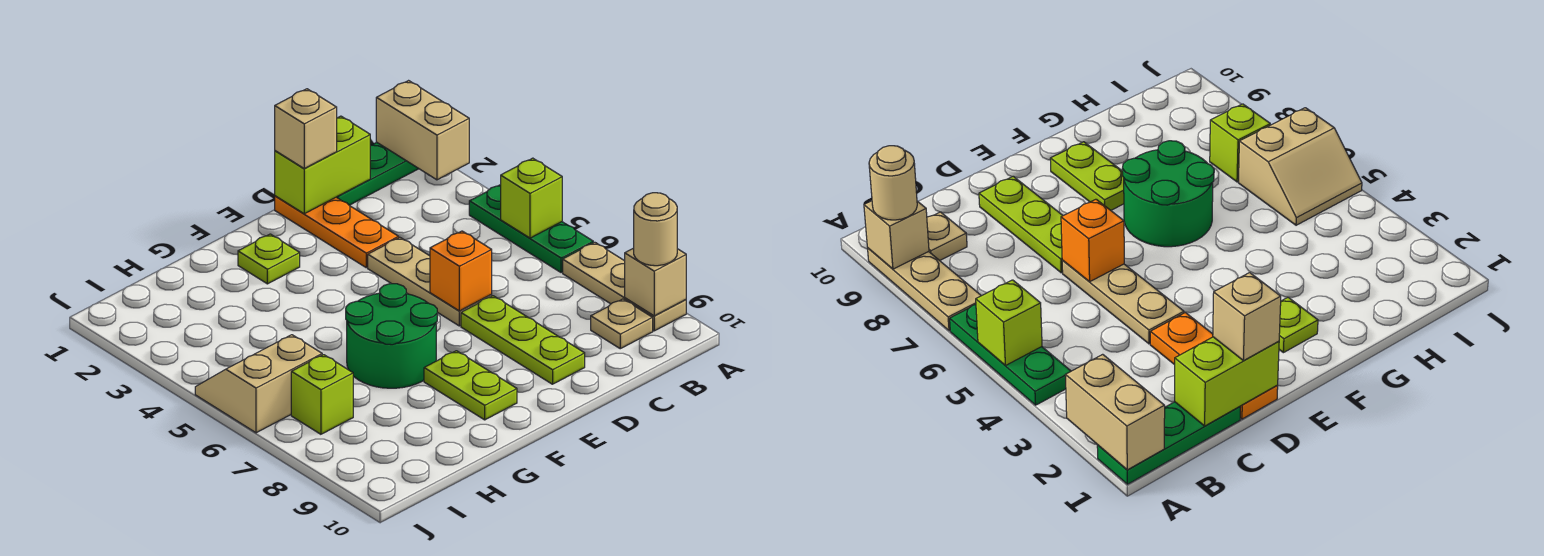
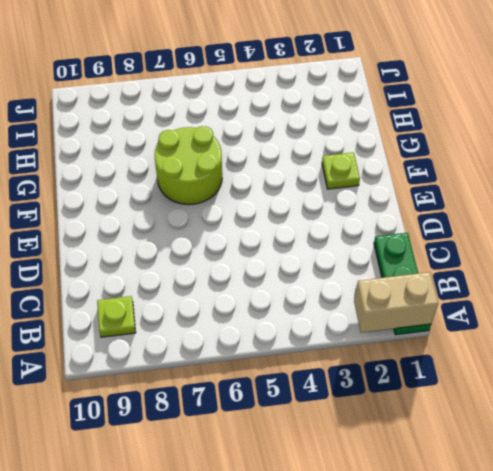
lime 1x1 plate [97,296,136,337] -> tan 1x1 plate [591,299,653,349]
lime 2x2 round brick [155,126,222,205] -> green 2x2 round brick [346,284,437,388]
none -> green 1x3 plate [469,185,593,273]
none -> tan 1x3 plate [563,242,686,331]
none -> orange 1x3 plate [275,196,399,268]

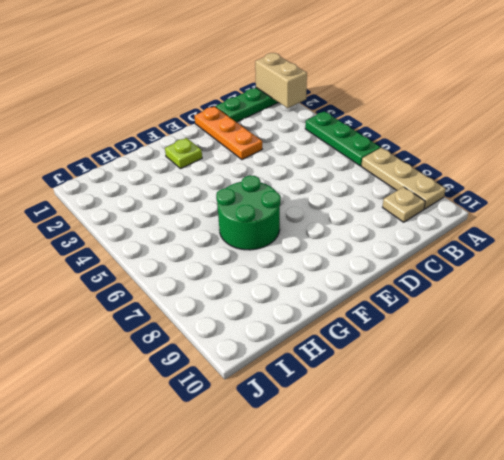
none -> tan 1x3 plate [368,238,492,326]
none -> lime 1x3 plate [461,296,585,384]
none -> lime 1x2 plate [424,351,517,420]

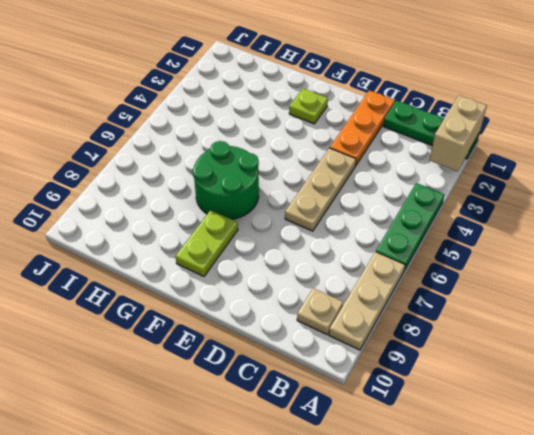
none -> lime 1x3 plate [461,296,585,384]
none -> tan 2x2 slope [195,335,322,433]
none -> lime 1x1 brick [291,355,353,434]

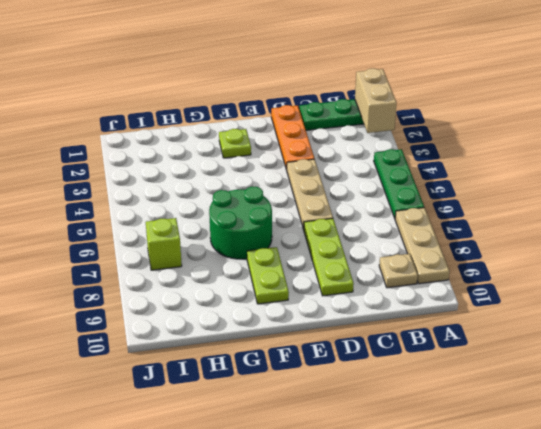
none -> tan 2x2 slope [195,335,322,433]
none -> lime 1x1 brick [501,158,562,238]
none -> tan 1x1 brick [625,248,686,316]

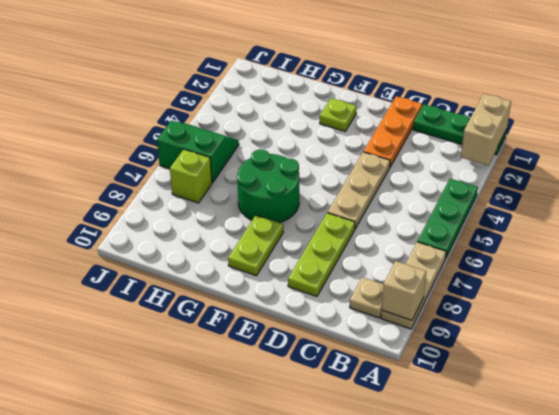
green 2x2 slope [157,121,239,183] -> tan 2x2 slope [195,335,322,433]
none -> lime 1x1 brick [501,158,562,238]
none -> lime 1x2 brick [275,116,370,214]
none -> orange 1x1 brick [430,231,492,311]

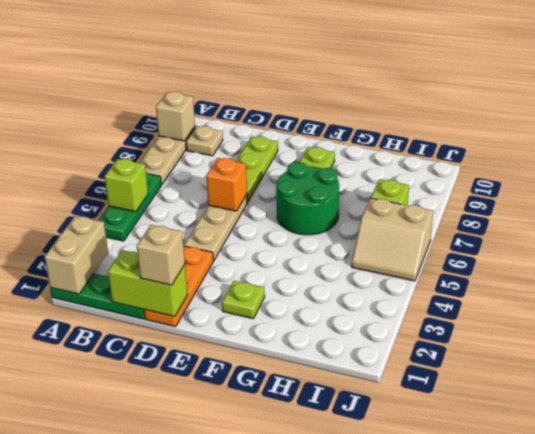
none -> tan 1x1 round brick [634,193,677,266]

